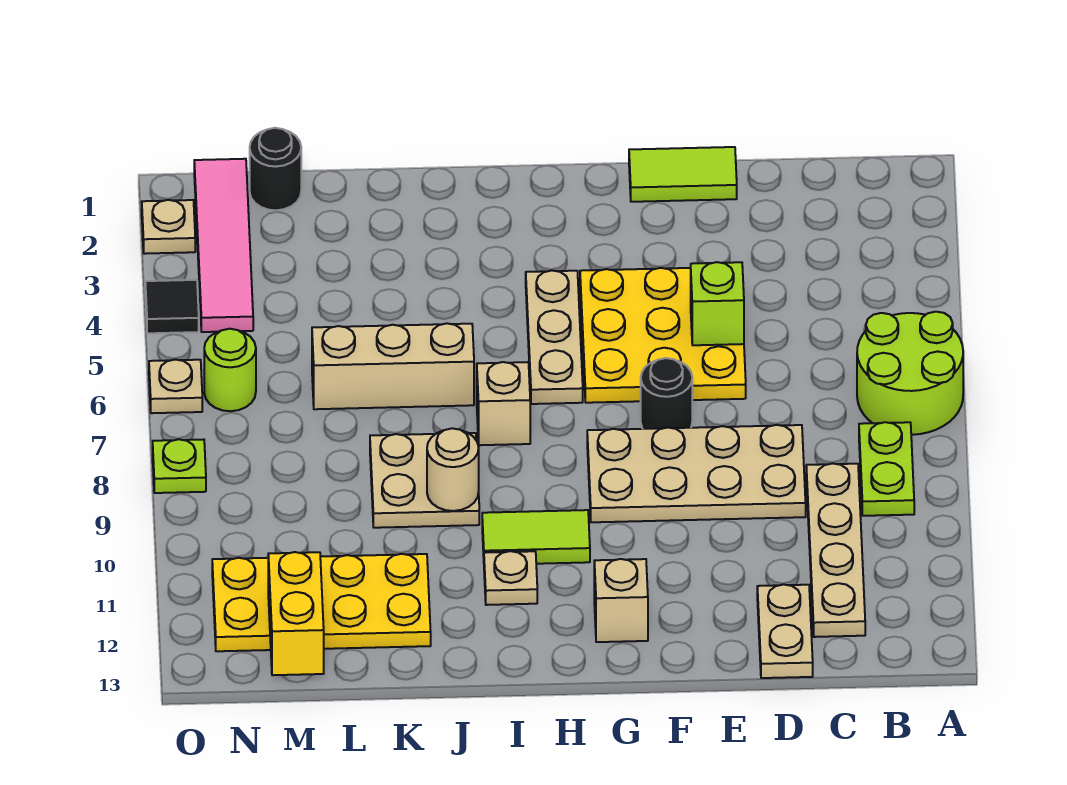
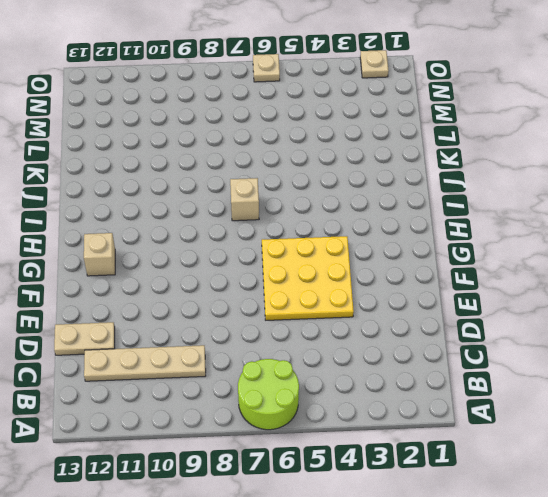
none -> lime 1x2 plate [859,422,914,516]
none -> tan 2x4 plate [587,425,806,522]
none -> lime 1x2 tile [629,147,737,202]

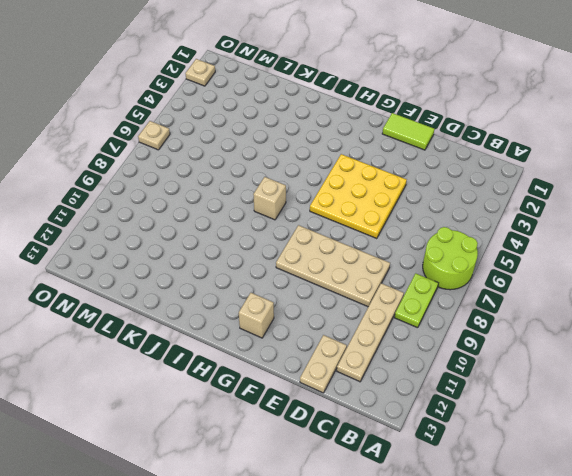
none -> black 1x1 round brick [641,358,692,429]
none -> tan 1x3 plate [526,271,583,404]
none -> lime 1x2 tile [482,510,590,564]

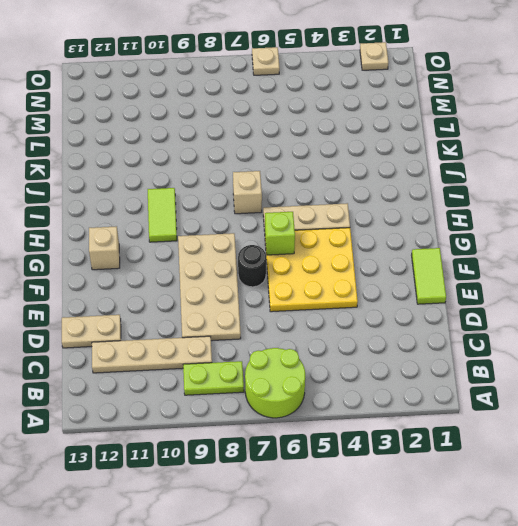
lime 1x1 brick [265,212,295,255] -> lime 1x1 brick moved to [691,262,744,345]
none -> tan 1x1 plate [484,551,537,605]
none -> tan 1x3 brick [312,323,474,409]
none -> tan 2x2 plate [370,433,479,528]

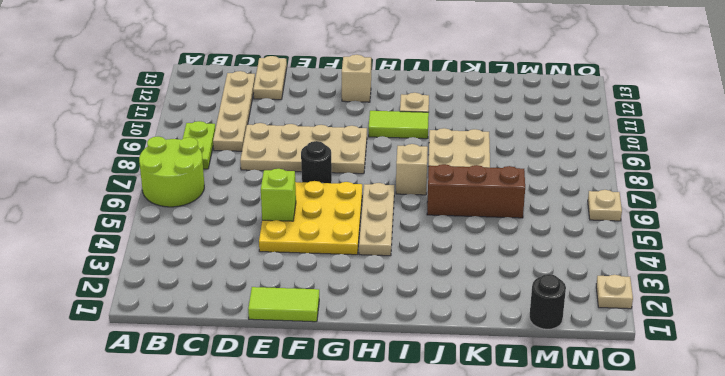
brown 1x3 brick [427,164,525,218] -> tan 1x3 brick [312,323,474,409]
none -> yellow 2x4 plate [212,554,431,651]
none -> pink 1x4 tile [194,159,253,332]
none -> lime 1x1 round brick [204,329,256,411]

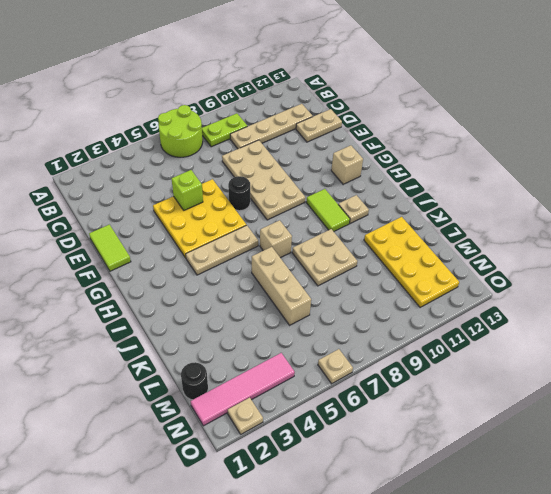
none -> lime 1x1 round brick [204,329,256,411]
none -> black 1x1 tile [145,280,199,333]
none -> lime 1x1 plate [153,439,206,493]

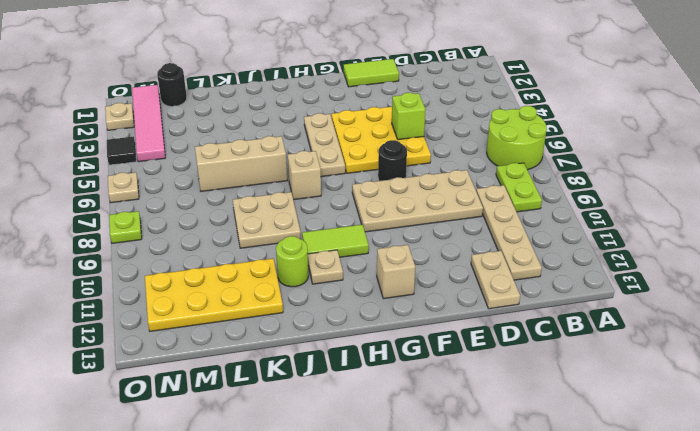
lime 1x1 round brick [276,236,308,287] -> lime 1x1 round brick moved to [204,329,256,411]
none -> tan 1x1 round brick [427,428,479,511]
none -> yellow 1x2 brick [268,552,324,675]

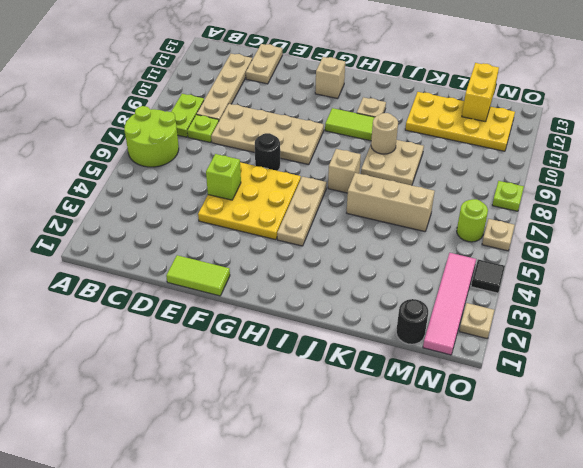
lime 1x1 plate [187,115,219,143] -> none

